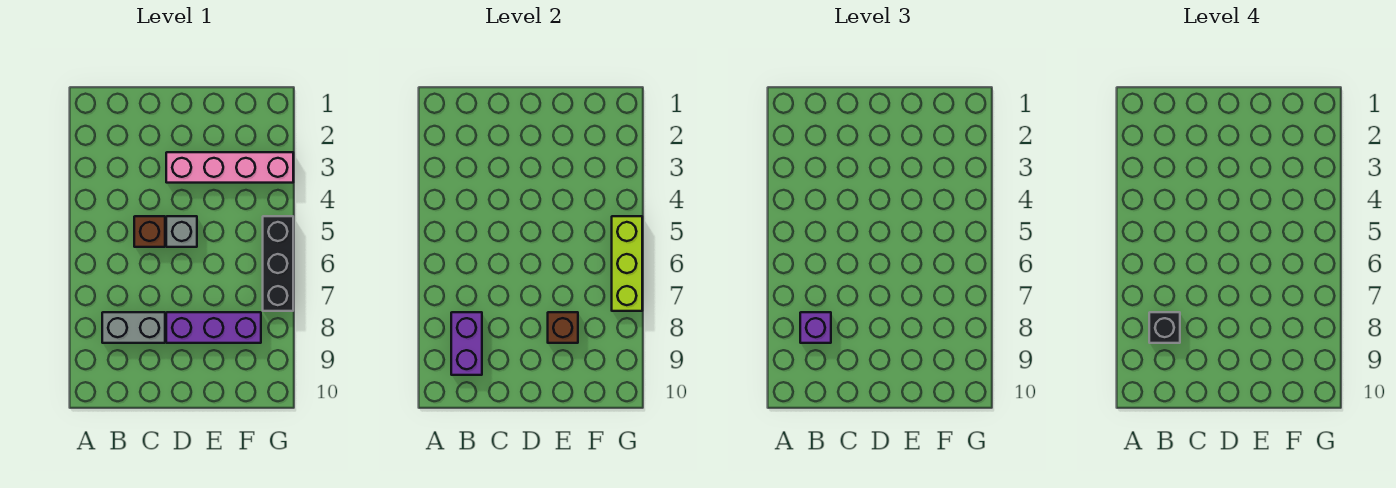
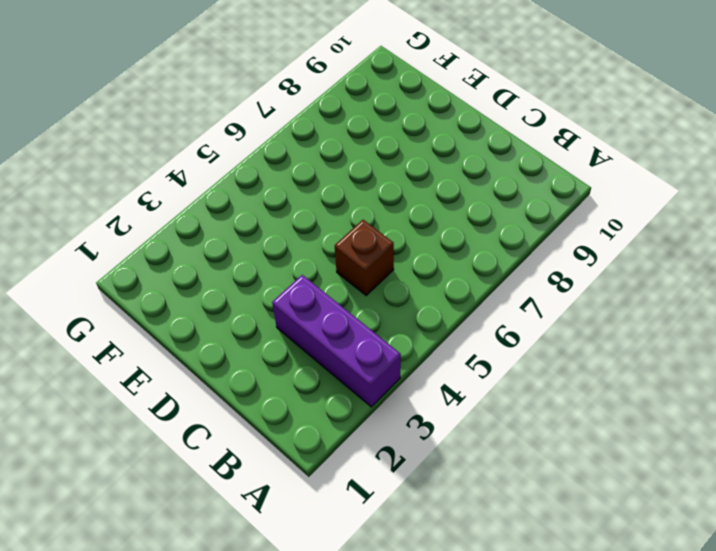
purple 1x3 brick [272,275,401,407] -> purple 1x3 brick moved to [166,312,261,343]
none -> grey 1x2 brick [102,312,165,343]
none -> pink 1x4 brick [166,152,293,183]

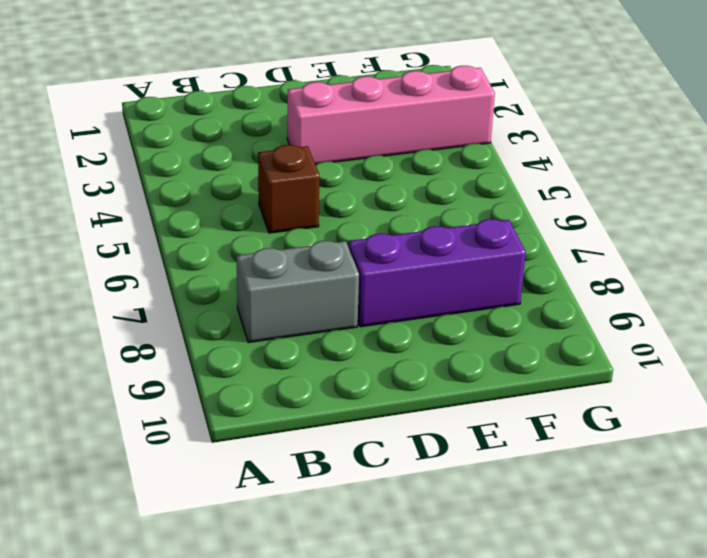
none -> grey 1x1 brick [166,216,197,247]
none -> black 1x3 brick [263,216,293,311]

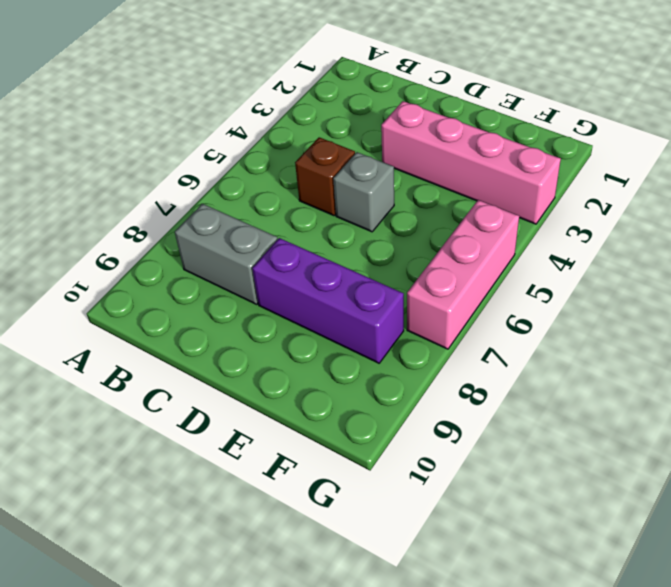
pink 1x3 brick [407,200,519,349] -> black 1x3 brick [263,216,293,311]
none -> purple 1x2 brick [451,312,482,375]
none -> brown 1x1 brick [548,312,578,343]

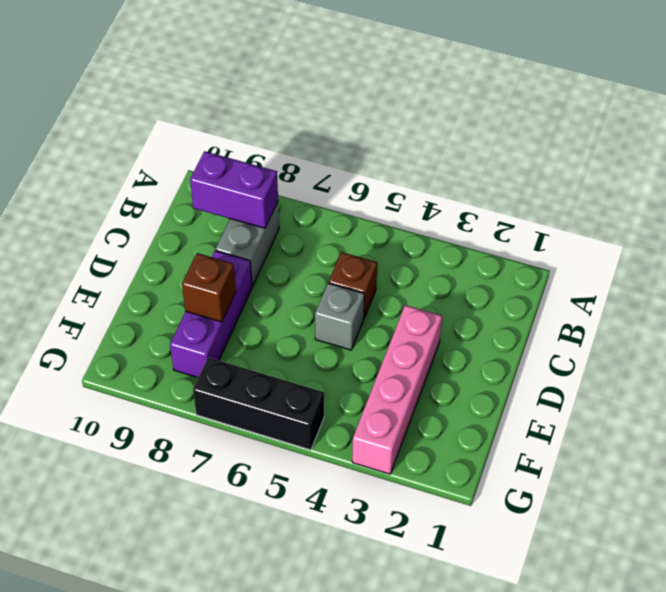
none -> lime 1x3 brick [612,216,642,311]
none -> purple 1x1 brick [800,312,831,343]

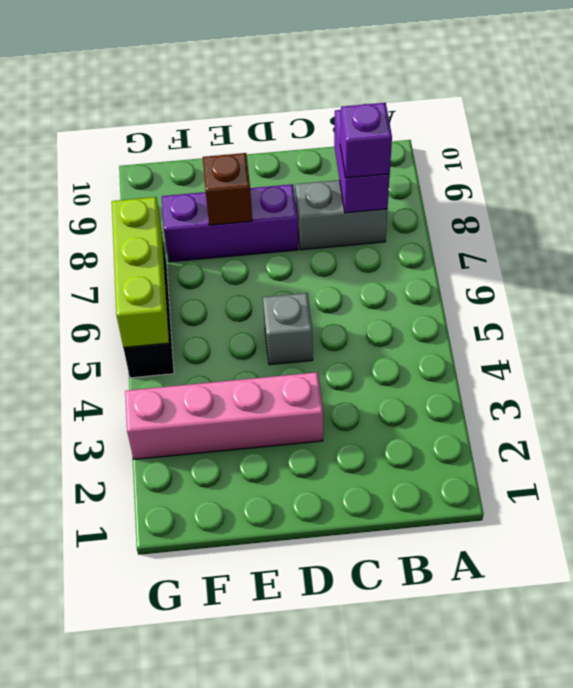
none -> brown 1x1 brick [134,216,165,247]
none -> black 1x1 brick [1149,312,1180,343]

